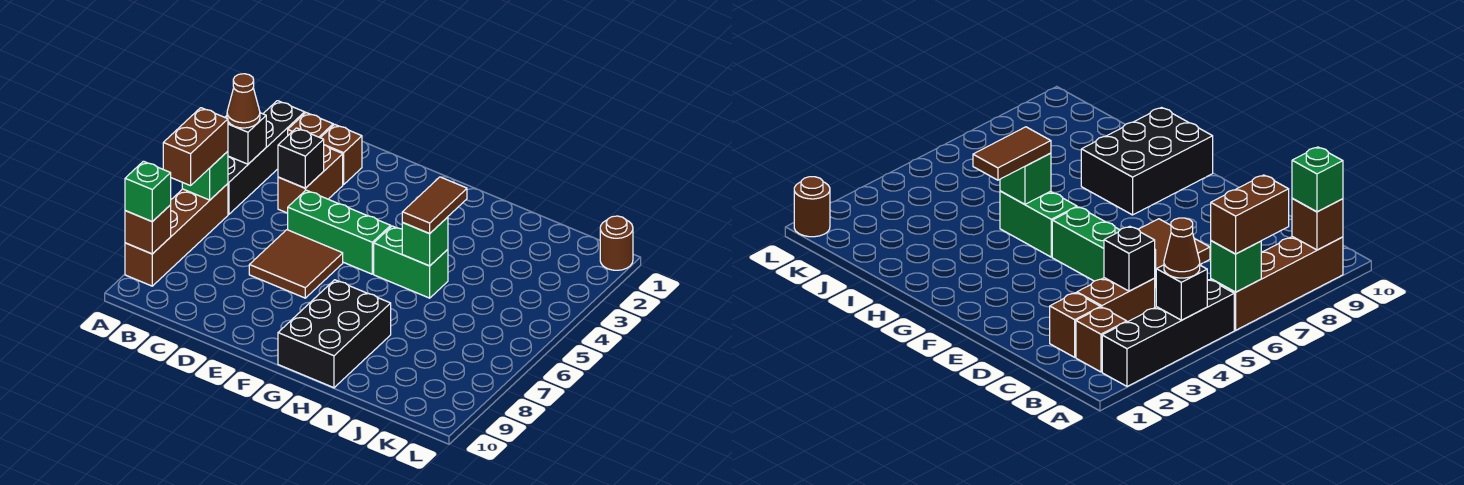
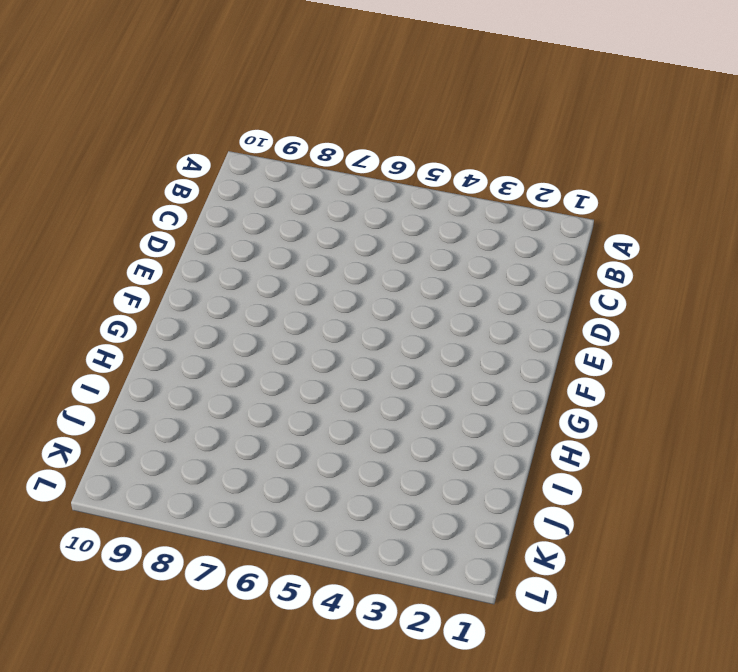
none -> black 1x4 brick [228,101,305,214]
none -> brown 1x4 brick [125,184,228,286]
none -> brown 1x1 brick [288,113,333,138]

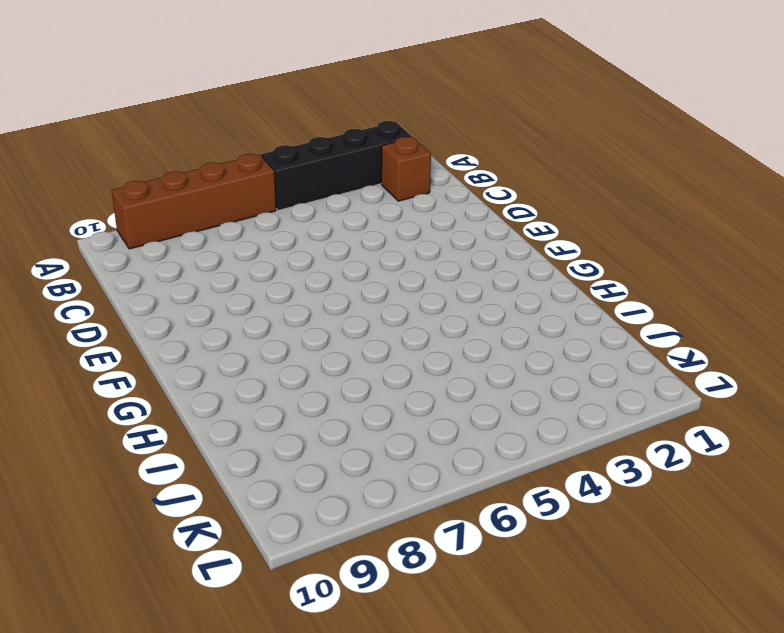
none -> brown 1x1 brick [321,124,362,185]
none -> brown 1x2 brick [278,145,343,213]
none -> green 1x3 brick [287,190,391,274]

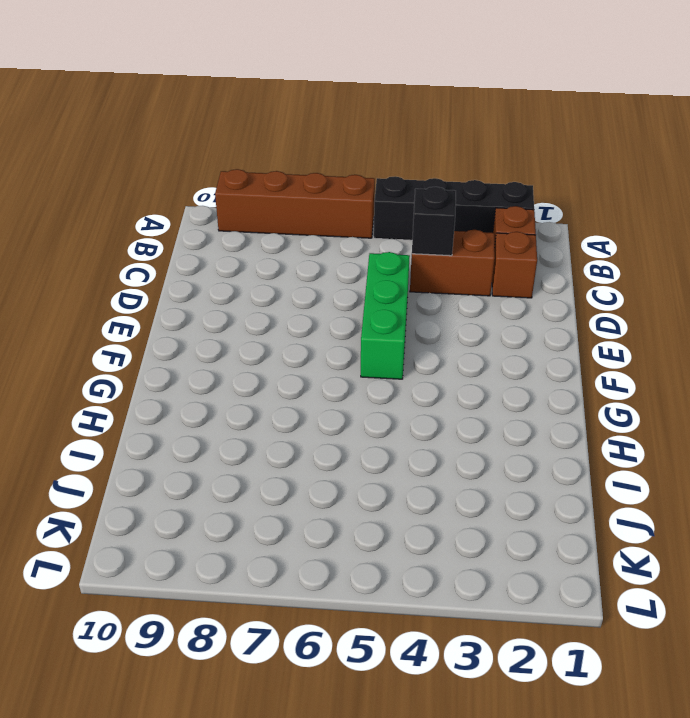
none -> brown 2x2 tile [249,230,343,298]
none -> green 1x2 brick [374,226,448,298]
none -> black 2x3 brick [278,280,391,388]

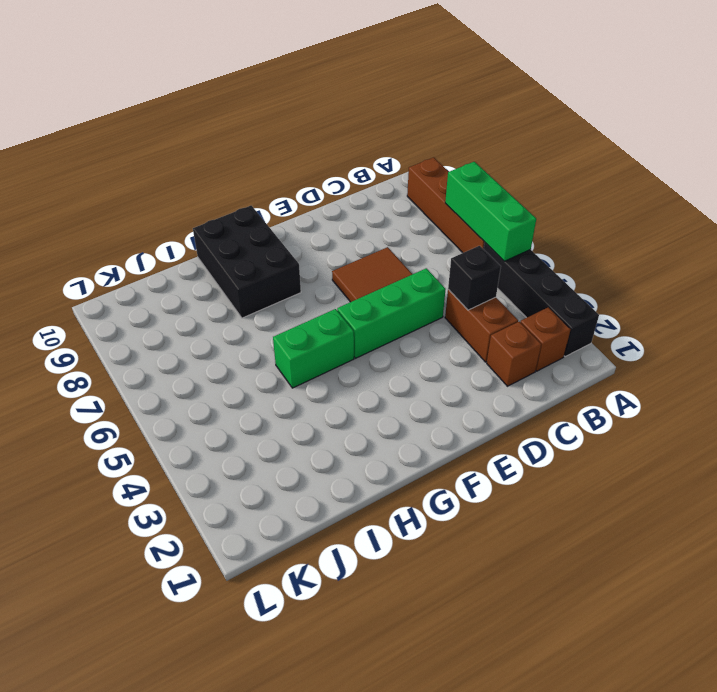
green 1x3 brick [445,162,536,261] -> green 1x1 brick [182,151,228,200]
none -> brown 1x1 round brick [600,216,633,270]
none -> black 1x1 brick [225,113,266,164]
none -> brown 1x1 brick [125,205,171,254]

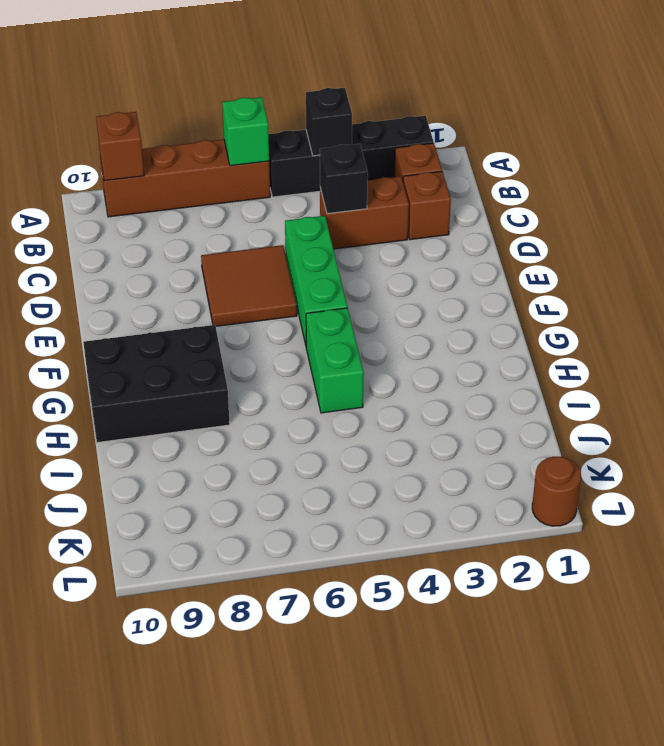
none -> green 1x1 brick [402,217,448,266]
none -> brown 1x1 cone [227,74,260,128]
none -> brown 1x2 brick [163,108,228,186]

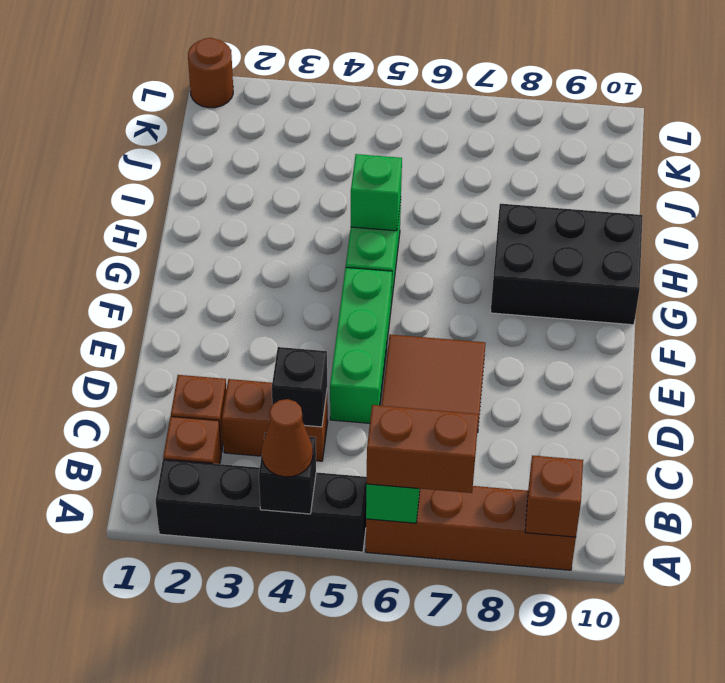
none -> green 1x1 brick [125,161,171,222]
none -> brown 1x2 tile [402,177,467,234]

